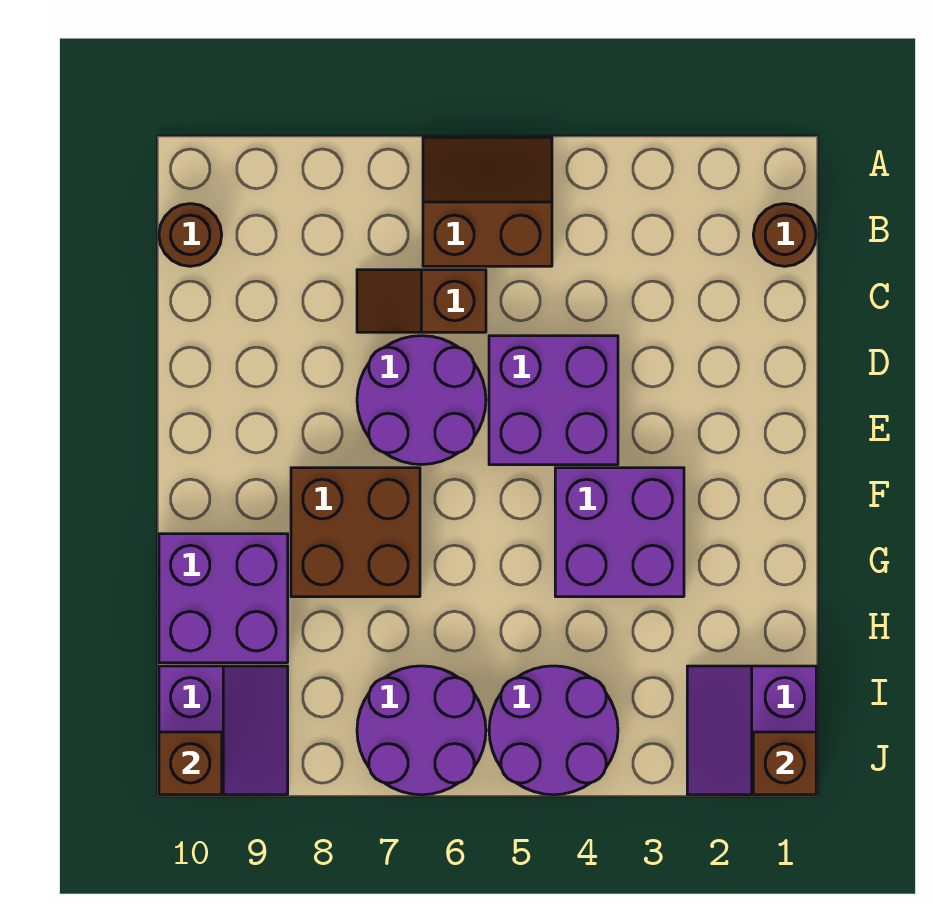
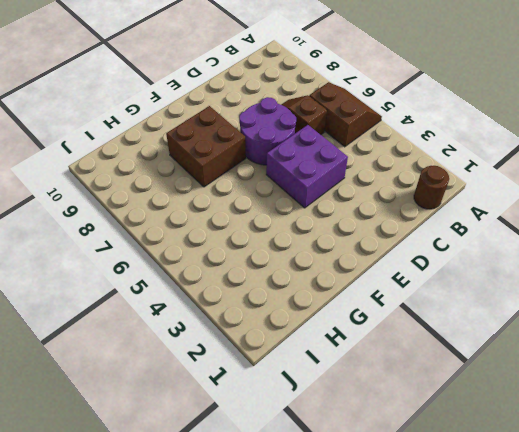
none -> brown 1x1 round brick [159,204,222,266]
none -> purple 2x2 brick [555,468,684,597]
none -> purple 2x2 brick [159,534,288,663]

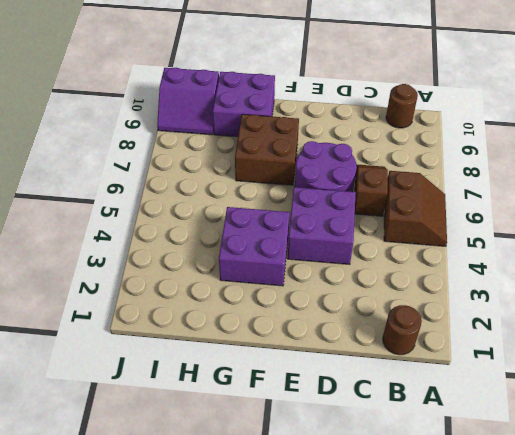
none -> purple 2x2 slope [687,666,816,795]
none -> purple 2x2 round brick [489,666,618,795]
none -> purple 2x2 round brick [357,666,486,795]

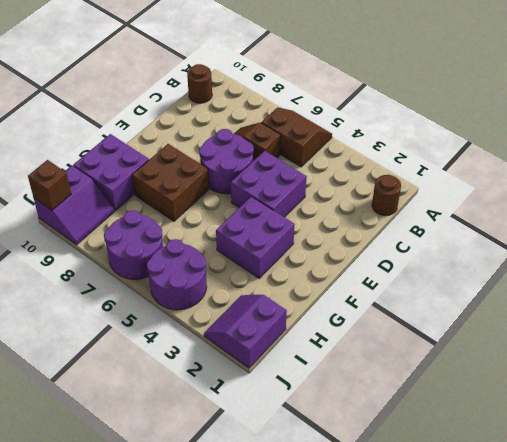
none -> brown 1x1 brick [753,732,816,795]

